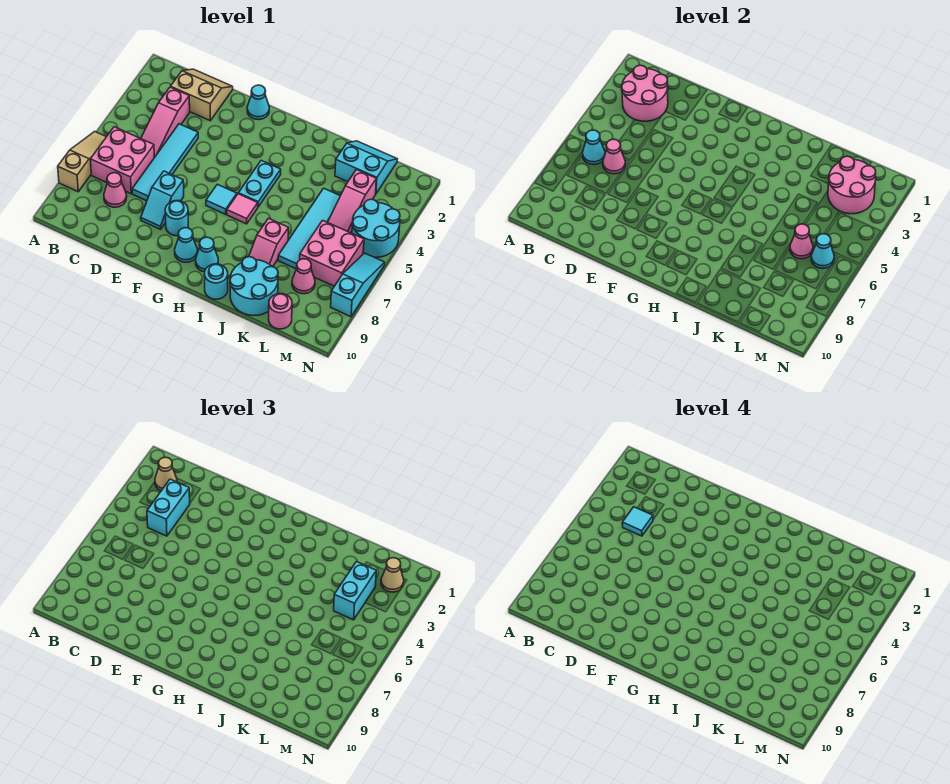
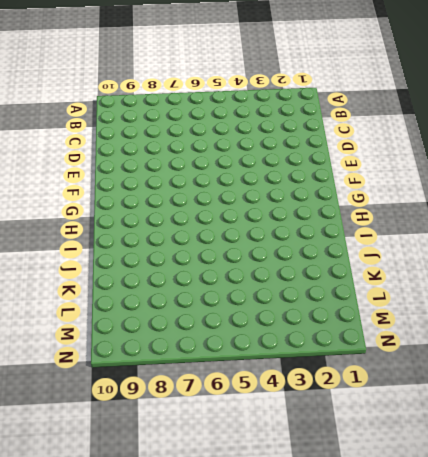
none -> tan 1x3 slope [58,131,106,192]
none -> pink 2x2 brick [90,127,154,193]
none -> tan 2x2 slope [171,69,233,121]
none -> pink 1x3 slope [141,87,190,157]

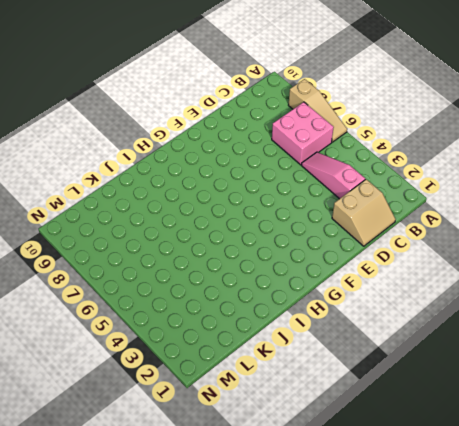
none -> pink 1x1 cone [104,173,127,207]
none -> cyan 1x4 tile [132,124,198,201]
none -> cyan 1x2 slope [141,171,184,229]
none -> cyan 1x1 cone [247,85,269,120]

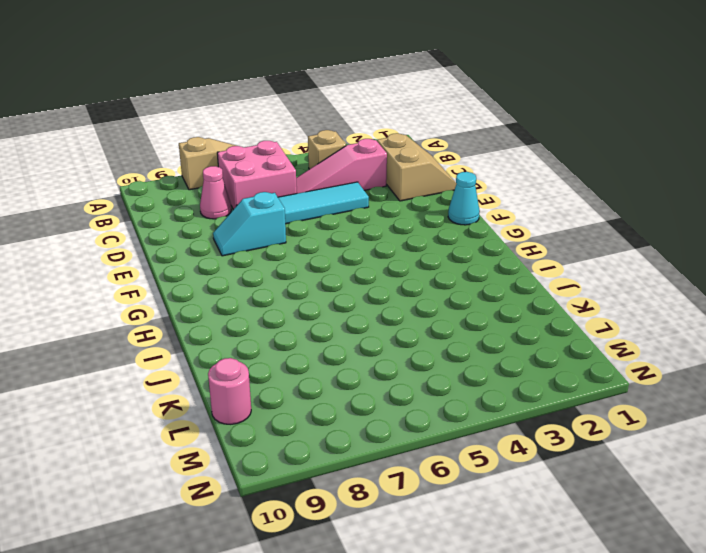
tan 1x1 brick [308,130,346,169] -> none
none -> cyan 1x1 round brick [165,201,188,236]
none -> cyan 1x1 tile [206,184,237,214]
none -> cyan 1x1 cone [175,228,197,262]
none -> cyan 1x2 plate [238,161,281,207]

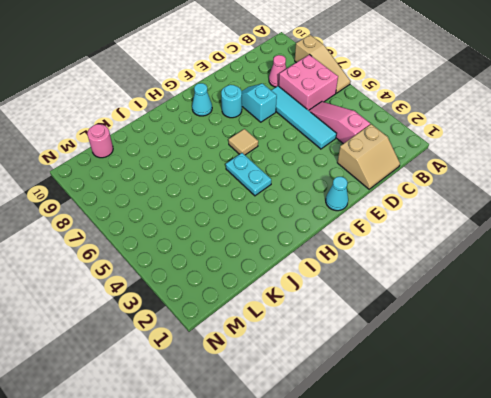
tan 1x1 tile [229,129,258,155] -> cyan 1x1 tile [206,184,237,214]
none -> pink 1x1 tile [227,194,258,224]
none -> cyan 1x1 cone [196,237,218,272]
none -> cyan 1x1 round brick [204,264,228,299]
none -> pink 1x2 slope [249,218,289,267]

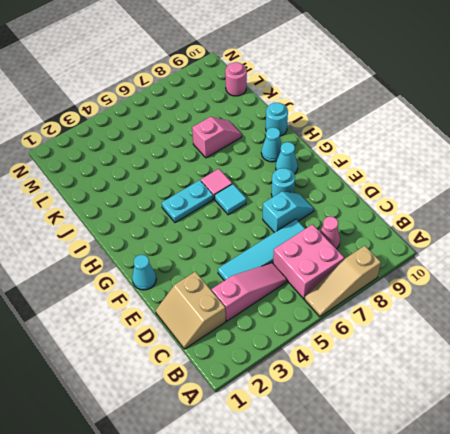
none -> cyan 2x2 round brick [230,257,278,315]
none -> cyan 2x2 slope [335,141,397,193]
none -> cyan 1x4 tile [278,188,340,269]
none -> pink 1x3 slope [328,170,376,233]

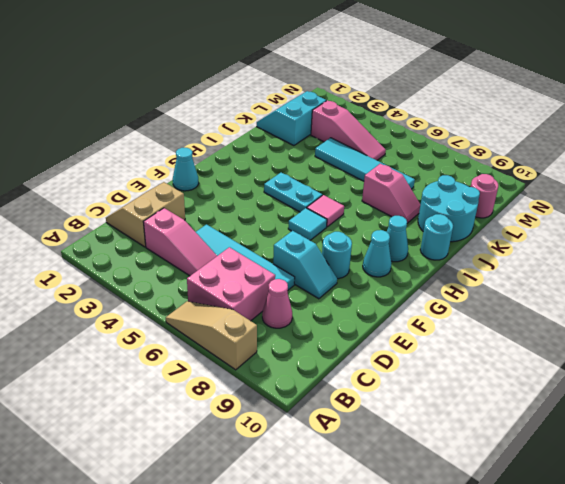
none -> pink 2x2 brick [300,220,364,286]
none -> pink 1x1 cone [292,259,315,294]
none -> cyan 2x2 round brick [352,199,400,257]
none -> cyan 1x3 slope [331,253,385,317]

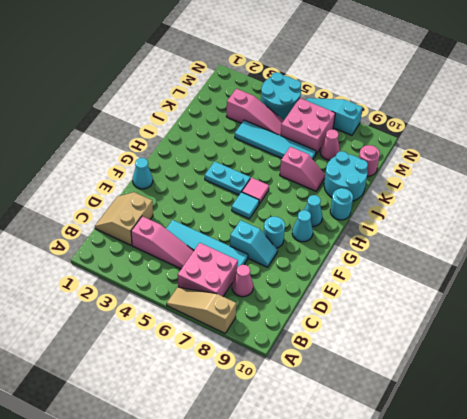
none -> cyan 2x2 slope [335,141,397,193]
none -> pink 2x2 round brick [622,65,668,121]
none -> cyan 1x1 cone [583,130,605,165]
none -> pink 1x1 cone [603,139,625,174]

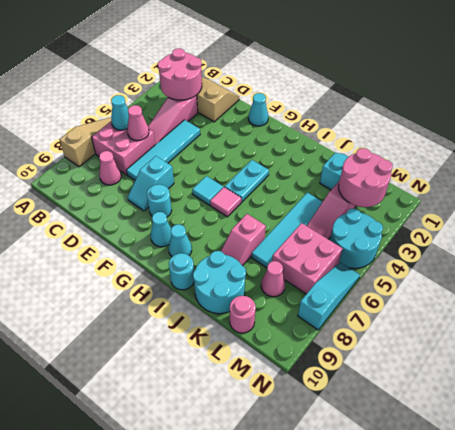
none -> pink 1x1 cone [790,224,813,259]
none -> cyan 1x1 cone [811,234,834,268]
none -> tan 1x1 cone [155,457,177,491]
none -> cyan 1x2 brick [147,479,190,536]

